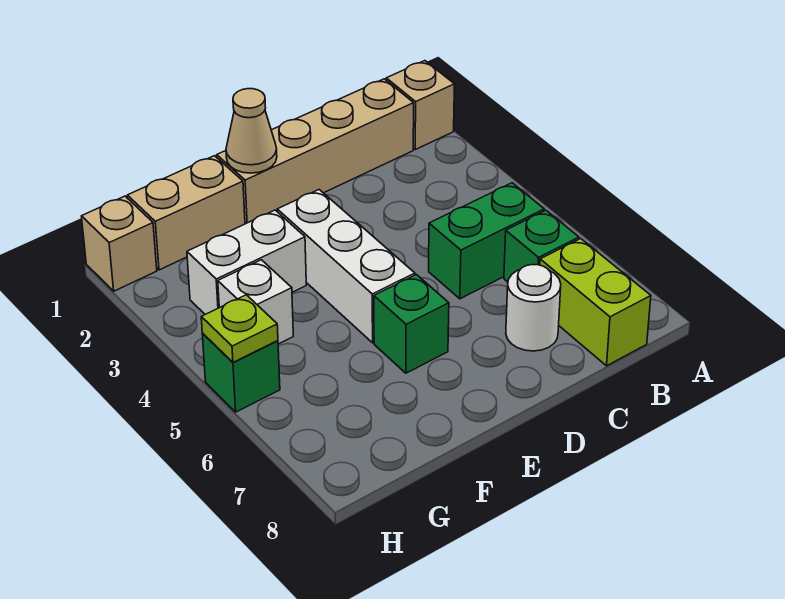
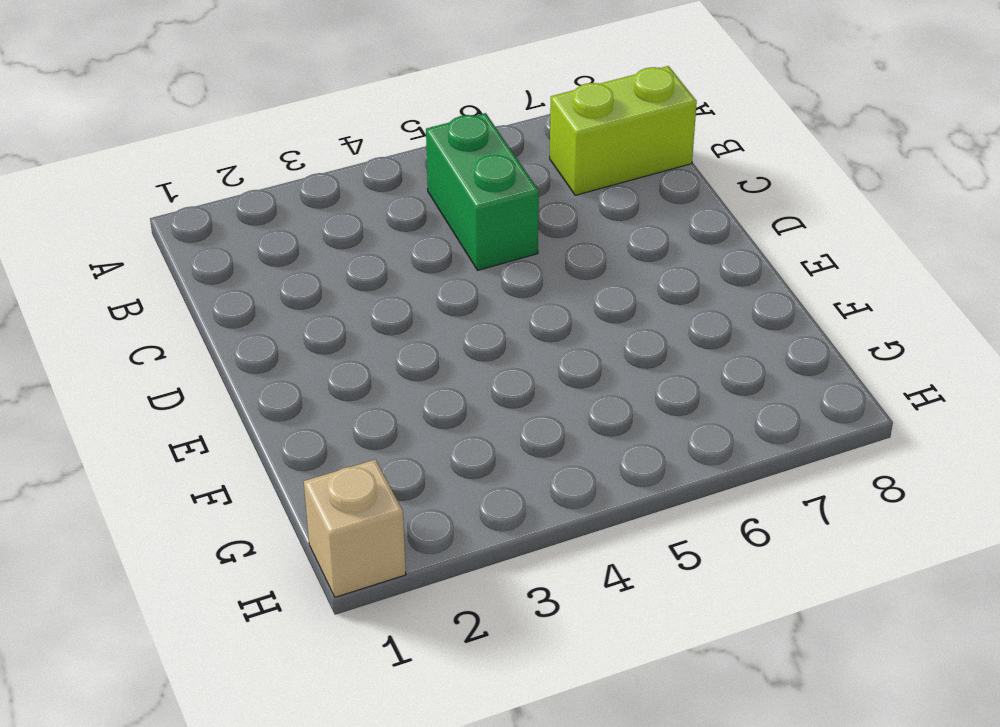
none -> tan 1x1 brick [386,61,455,150]
none -> tan 1x4 brick [217,79,414,224]
none -> green 1x1 brick [504,210,579,282]

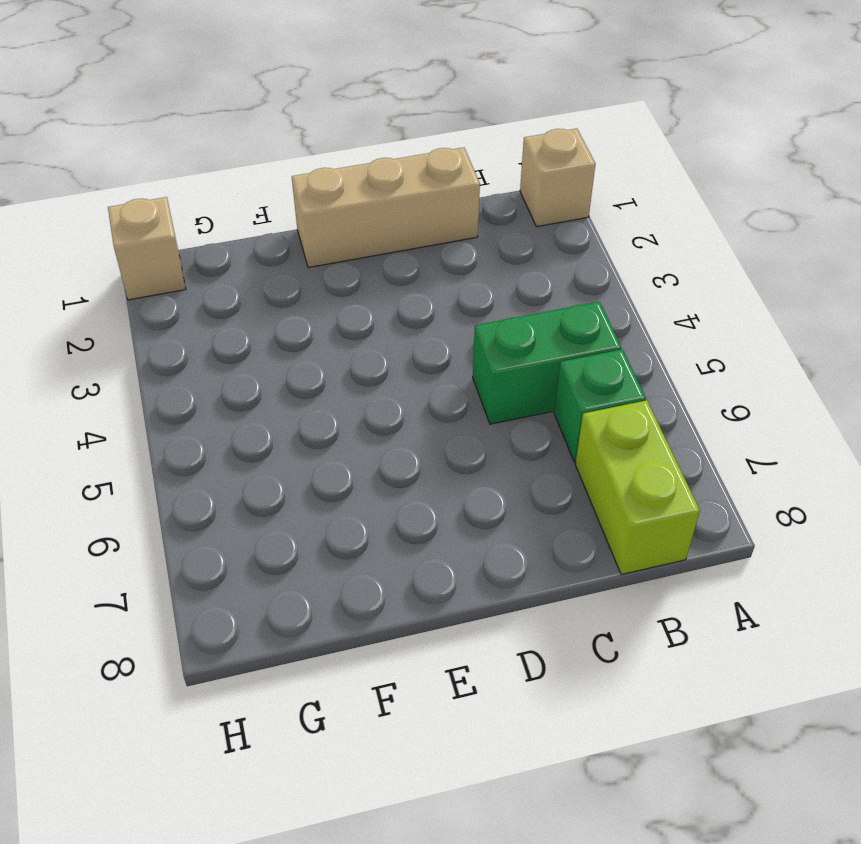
tan 1x3 brick [292,147,480,268] -> tan 1x4 brick [217,79,414,224]
none -> white 1x1 round brick [506,265,561,351]
none -> white 1x3 brick [277,190,415,343]
none -> green 1x1 brick [374,275,449,373]

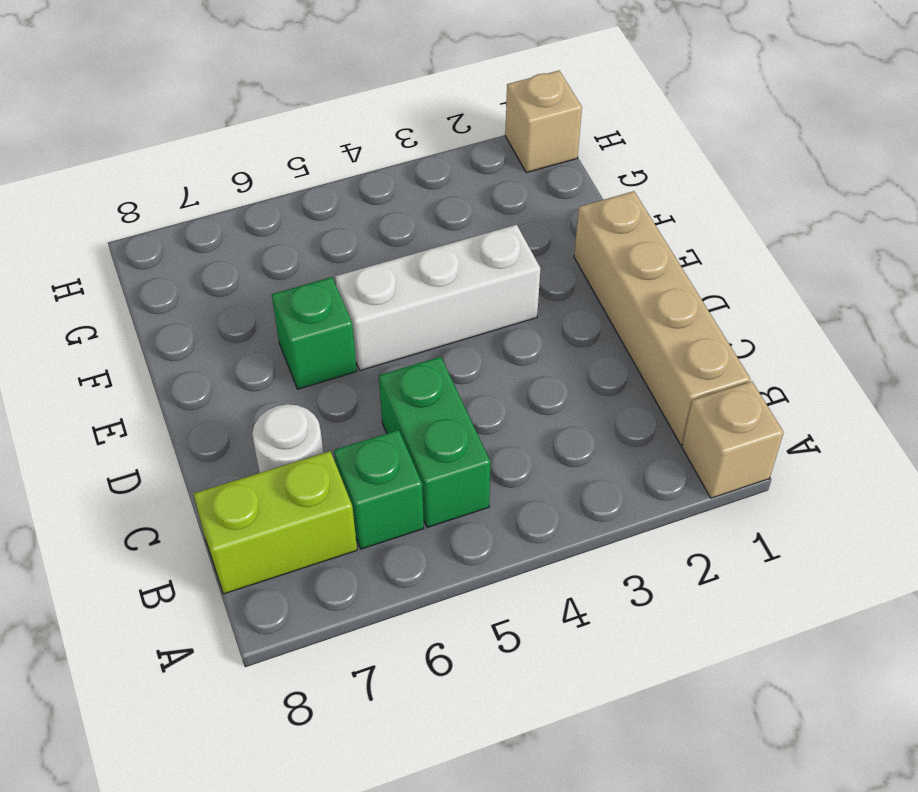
none -> tan 1x2 brick [127,156,245,270]
none -> white 1x2 brick [187,210,306,314]
none -> white 1x1 brick [218,260,293,344]

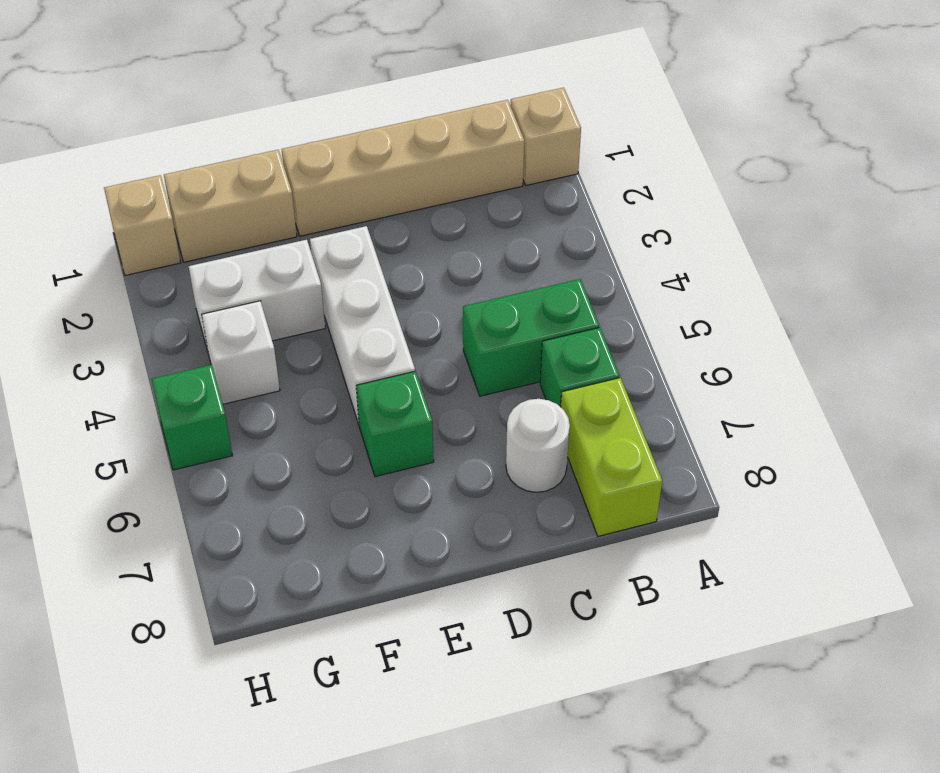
none -> tan 1x1 cone [226,89,277,173]
none -> lime 1x1 plate [201,295,278,362]

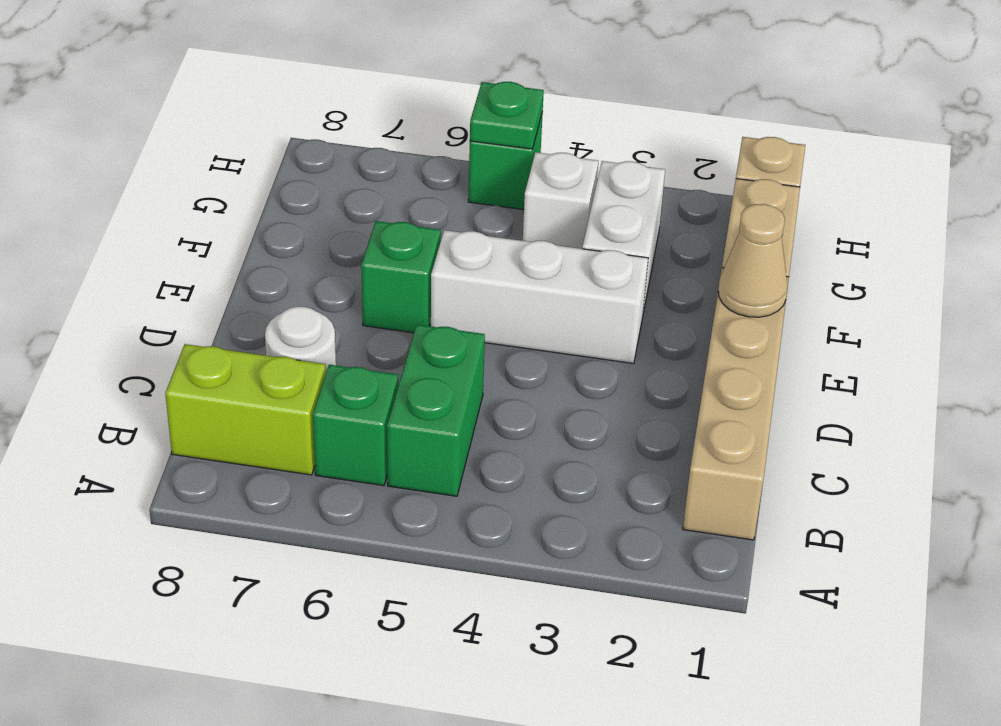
green 1x1 plate [470,82,544,149] -> lime 1x1 plate [201,295,278,362]
none -> tan 1x1 brick [386,61,455,150]

